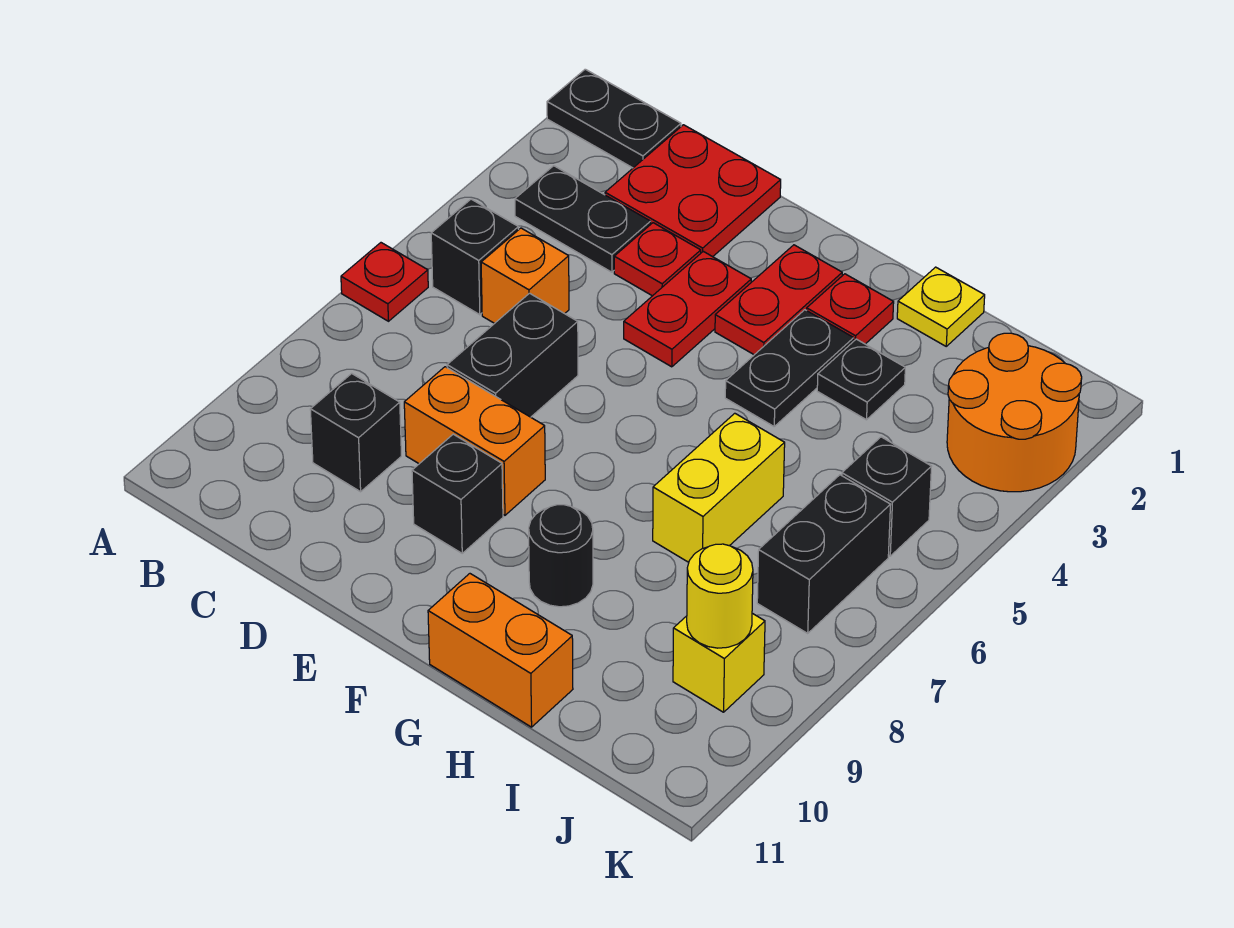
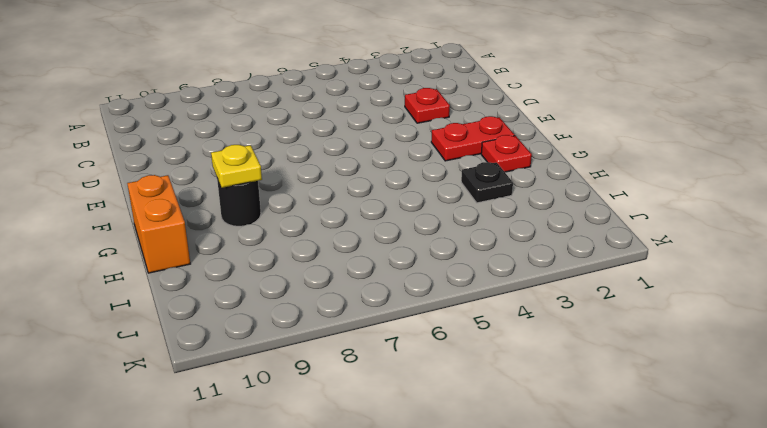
yellow 1x1 plate [211,145,262,188] -> yellow 1x1 plate moved to [897,267,985,346]
none -> black 1x2 plate [547,69,681,168]
none -> red 1x1 plate [341,243,428,321]
none -> black 1x2 plate [515,166,651,272]

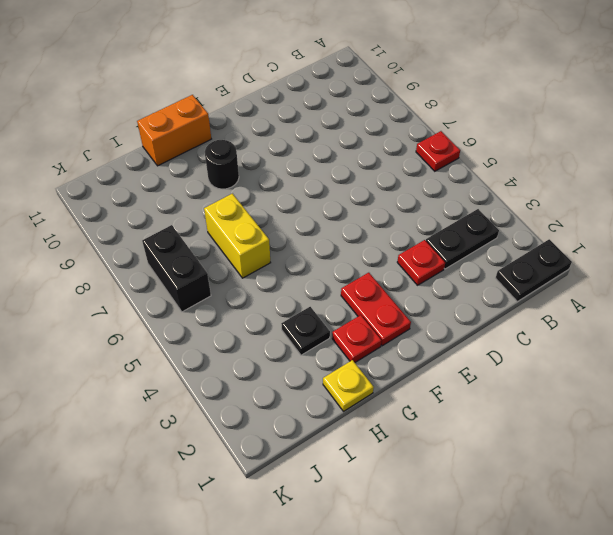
none -> black 1x1 brick [431,199,519,315]
none -> red 2x2 plate [605,125,781,257]
none -> orange 1x1 brick [481,228,569,323]

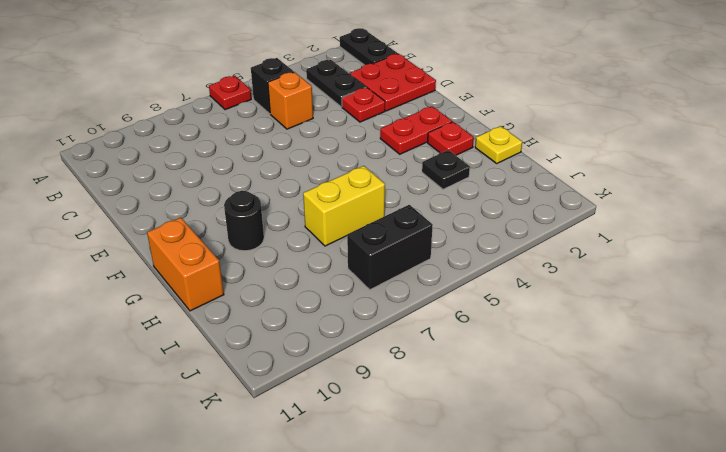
none -> black 1x1 brick [310,373,401,492]
none -> black 1x2 brick [447,293,578,417]
none -> orange 1x2 brick [404,367,545,515]

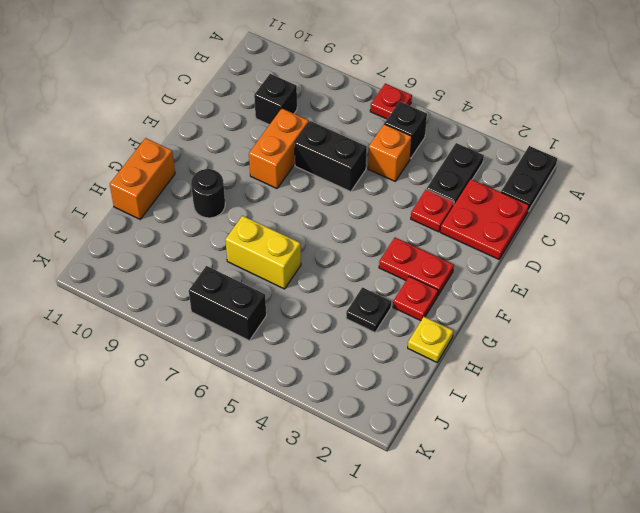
none -> red 1x2 plate [624,251,751,367]
none -> black 1x1 brick [412,434,503,553]
none -> black 1x2 plate [725,310,854,426]

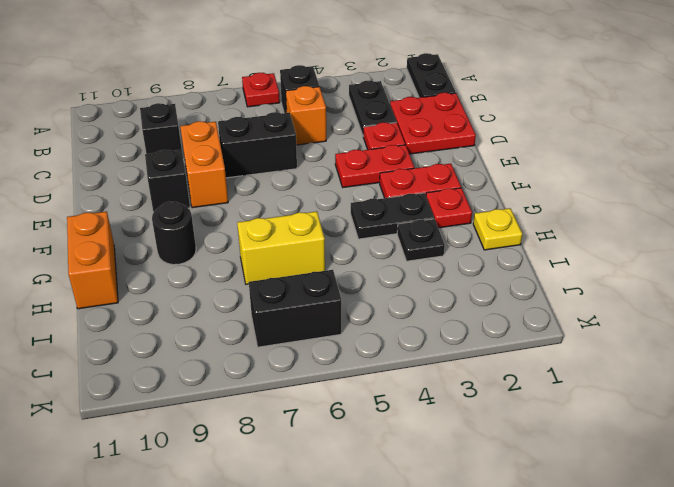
none -> orange 2x2 round brick [947,333,1082,492]
none -> black 1x1 brick [842,437,932,556]
none -> yellow 1x1 brick [673,613,765,712]

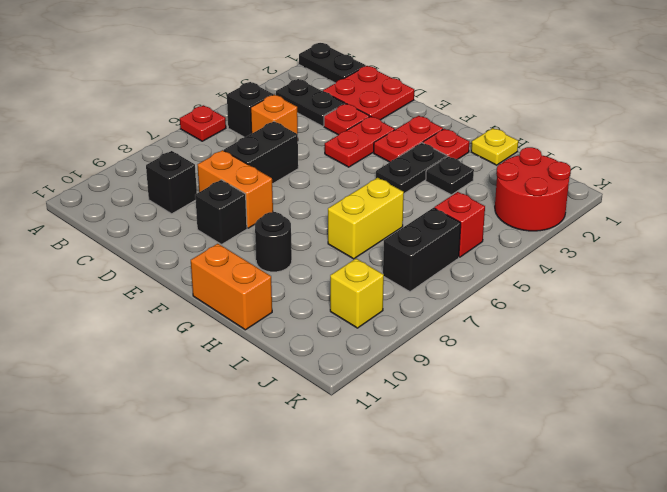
red 2x2 round brick [495,147,571,231] -> orange 2x2 round brick [947,333,1082,492]
red 1x1 brick [434,192,485,257] -> black 1x1 brick [842,437,932,556]
none -> yellow 1x1 round brick [687,544,753,648]

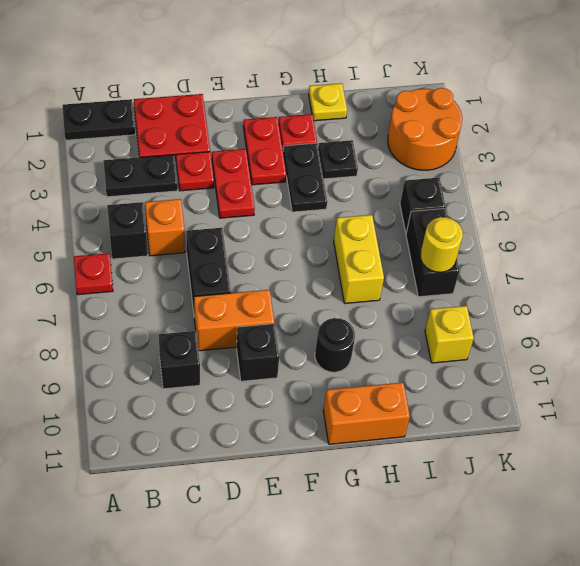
yellow 1x1 round brick [420,217,463,272] -> yellow 1x1 round brick moved to [687,544,753,648]

